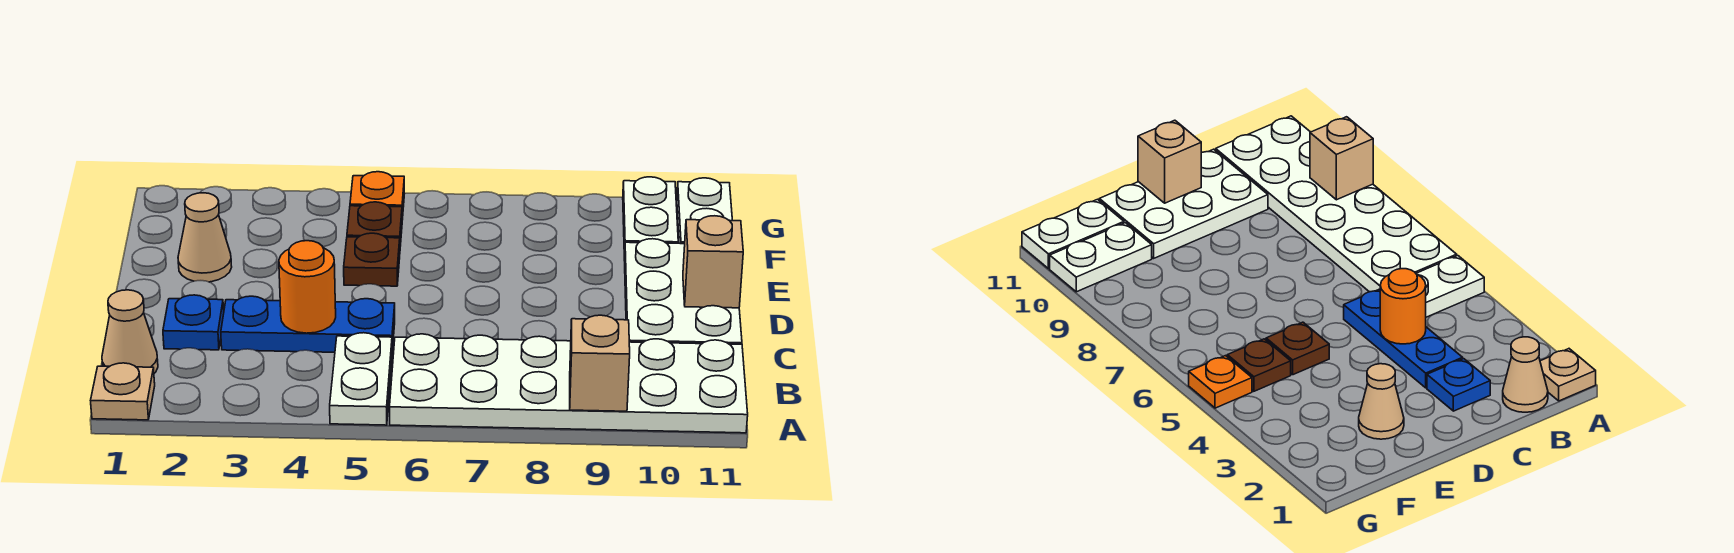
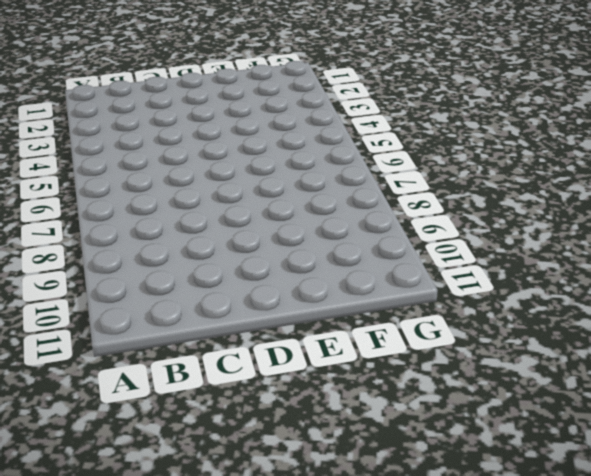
none -> tan 1x1 plate [91,363,155,420]
none -> white 1x2 plate [330,333,392,425]
none -> white 2x6 plate [390,334,748,433]

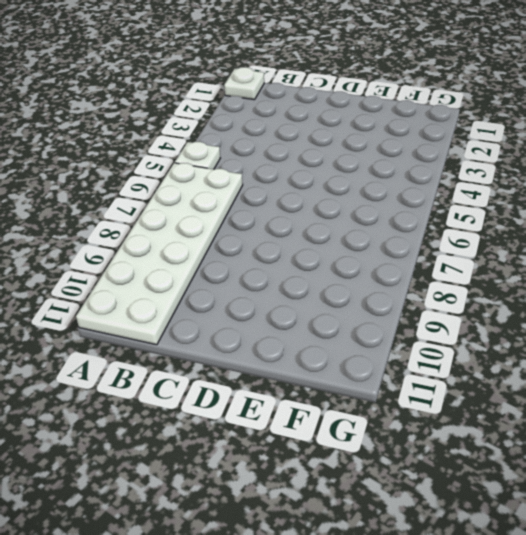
white 1x1 plate [224,67,264,100] -> tan 1x1 plate [91,363,155,420]
white 1x1 plate [175,142,220,169] -> white 1x2 plate [330,333,392,425]
none -> tan 1x1 cone [102,290,158,373]
none -> blue 1x1 plate [163,295,224,350]
none -> blue 1x3 plate [221,296,395,352]

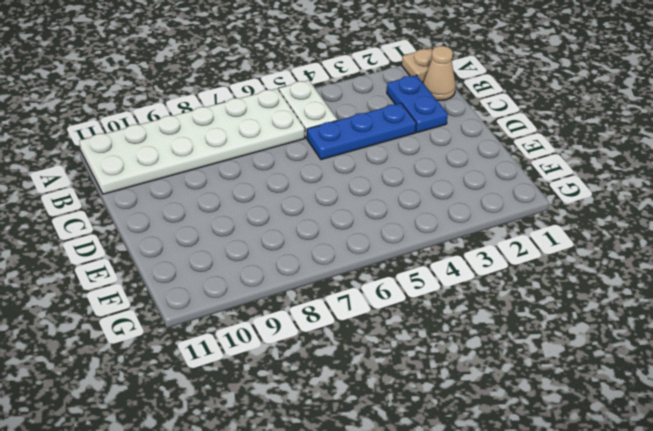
blue 1x2 plate [387,75,448,133] -> blue 1x1 plate [163,295,224,350]
none -> white 2x3 plate [624,239,742,344]
none -> tan 1x1 cone [178,193,232,282]
none -> brown 1x1 plate [344,233,400,286]

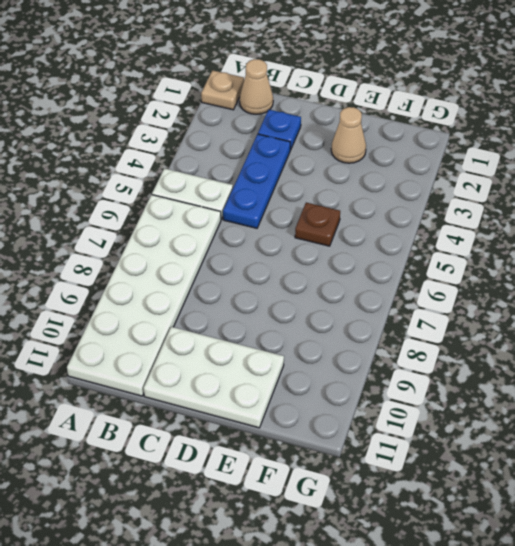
none -> brown 1x1 plate [347,202,402,246]
none -> white 1x2 plate [623,177,678,258]
none -> white 1x2 plate [677,178,732,244]

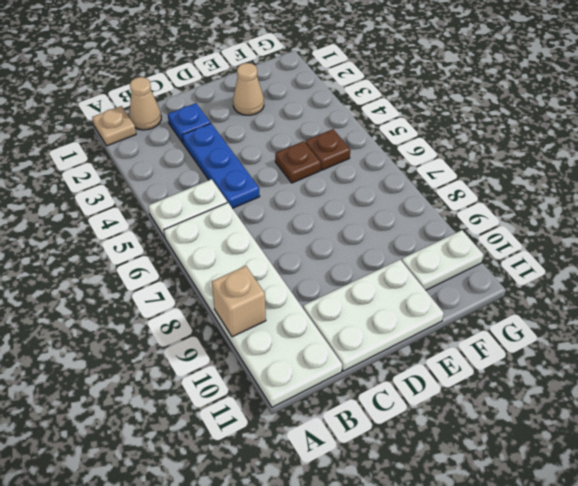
none -> white 1x2 plate [677,178,732,244]
none -> orange 1x1 plate [350,172,405,220]
none -> orange 1x1 round brick [279,241,336,333]

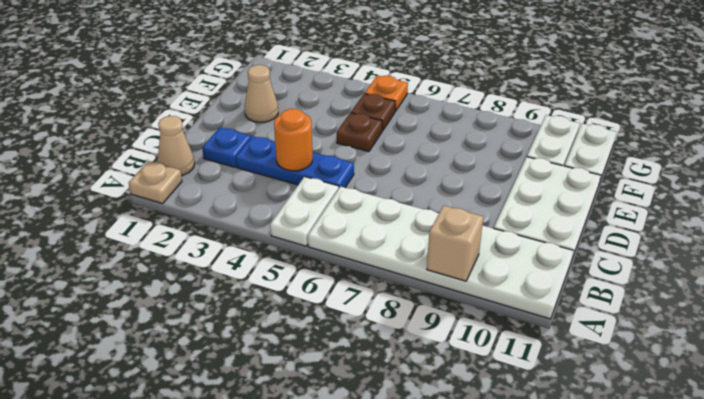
none -> tan 1x1 brick [683,216,743,308]

